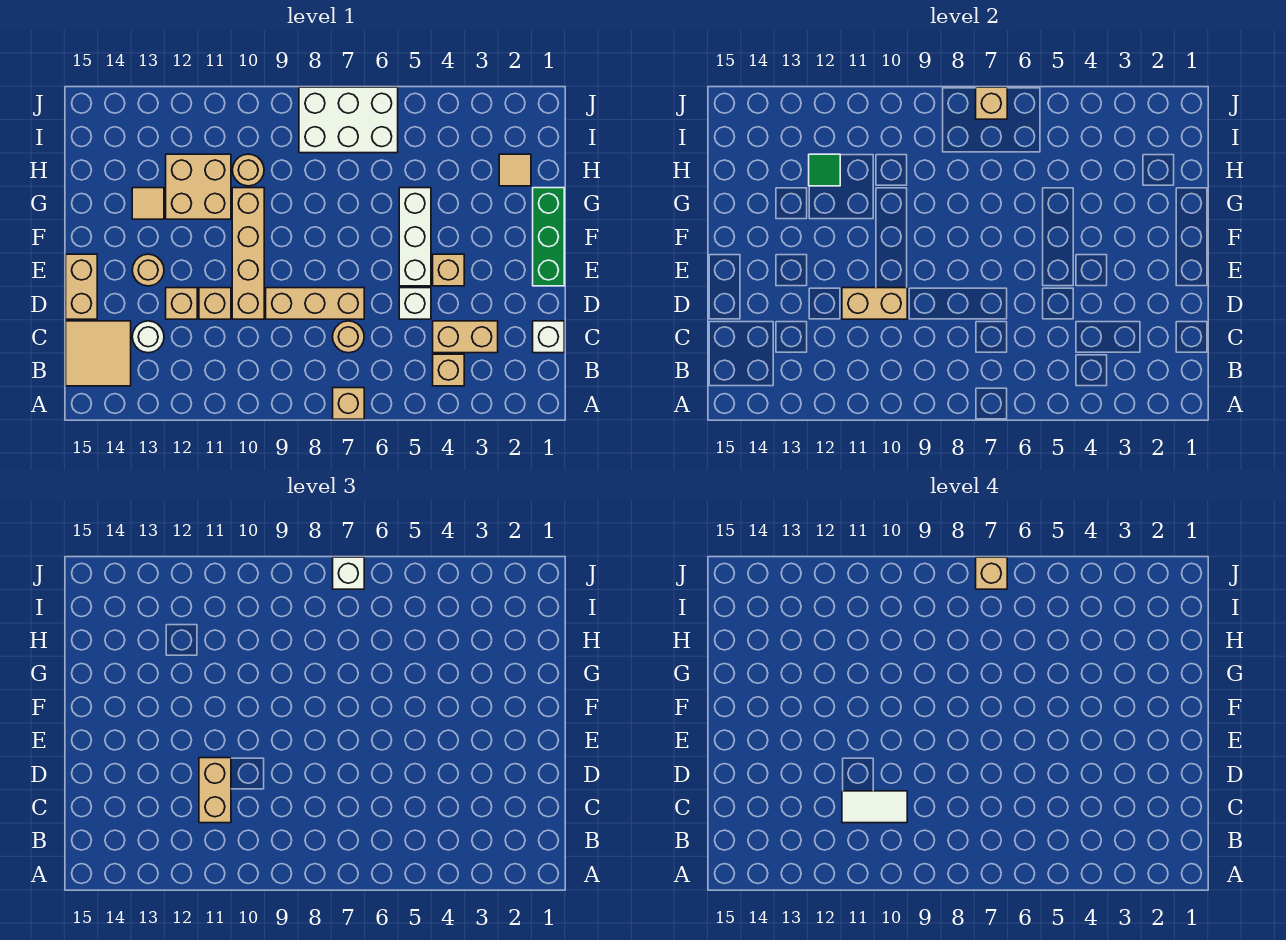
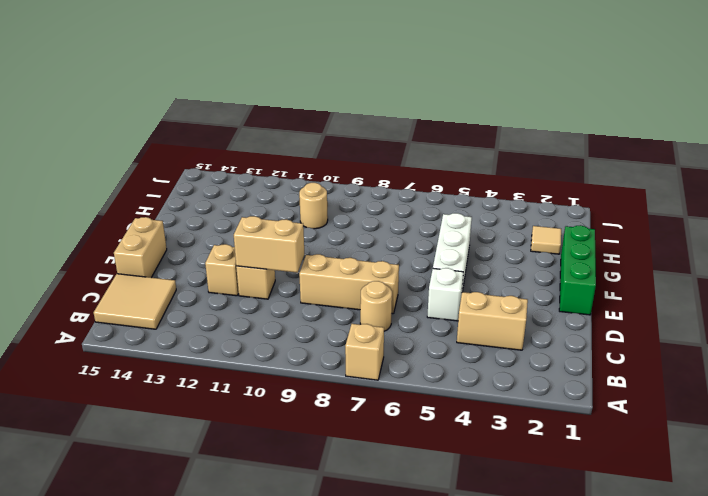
none -> tan 1x1 brick [433,354,464,386]
none -> white 1x1 brick [533,321,564,353]
none -> white 1x1 round brick [132,321,164,353]

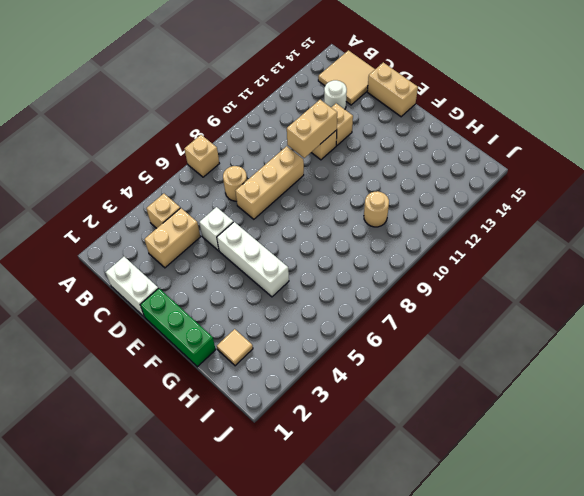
white 1x2 brick [106,257,158,317] -> white 1x1 brick [533,321,564,353]
none -> tan 1x4 brick [232,188,264,319]
none -> tan 1x1 brick [433,254,464,286]
none -> tan 1x1 round brick [132,254,164,286]

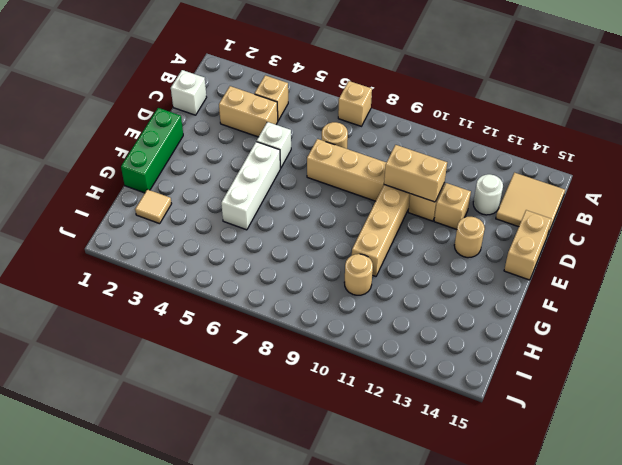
none -> tan 1x1 brick [433,254,464,286]
none -> tan 2x2 brick [166,154,231,219]
none -> tan 1x1 tile [132,188,164,219]

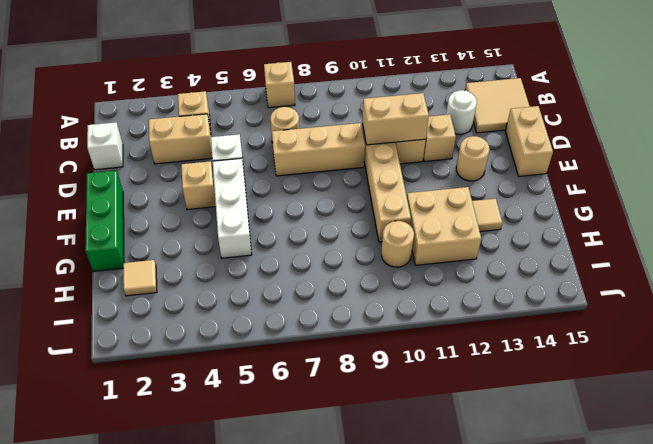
none -> white 2x3 brick [299,87,398,153]
none -> green 1x1 tile [809,154,840,186]
none -> tan 1x1 brick [976,87,1007,119]

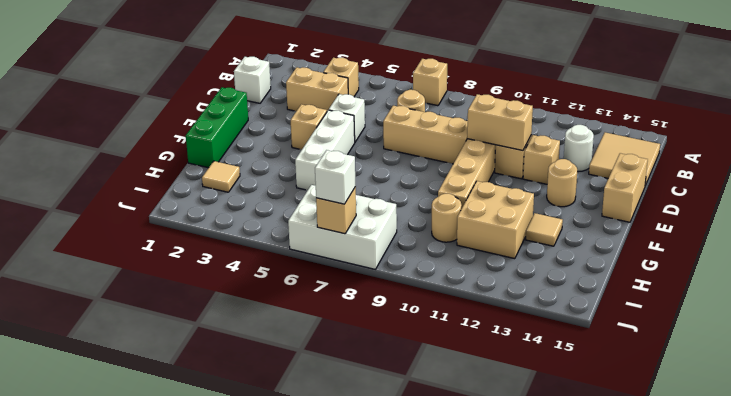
none -> green 1x1 tile [809,154,840,186]
none -> tan 1x2 brick [199,758,231,823]
none -> white 1x2 tile [842,791,907,823]

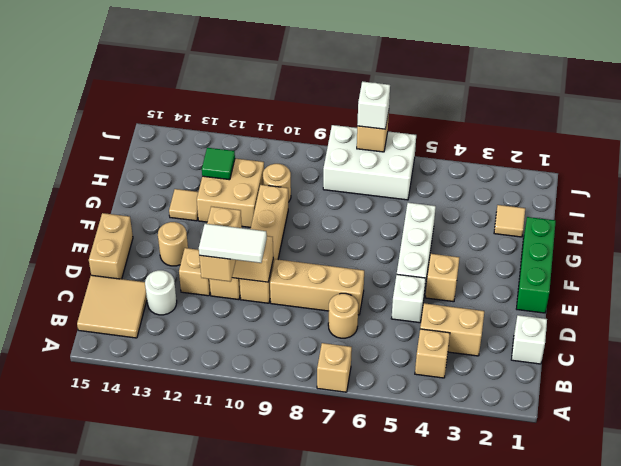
none -> tan 1x1 brick [976,557,1007,589]

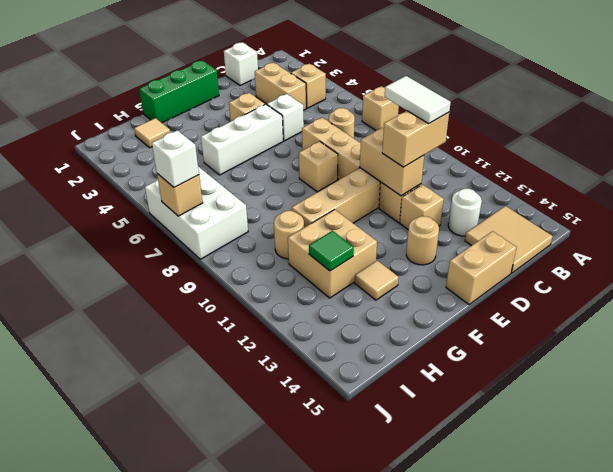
tan 1x1 brick [299,141,338,192] -> tan 1x1 brick moved to [976,557,1007,589]

